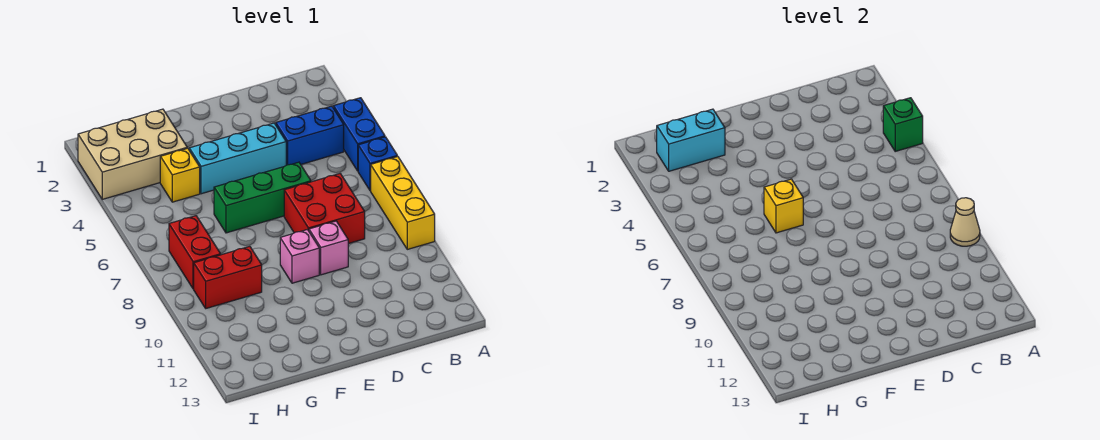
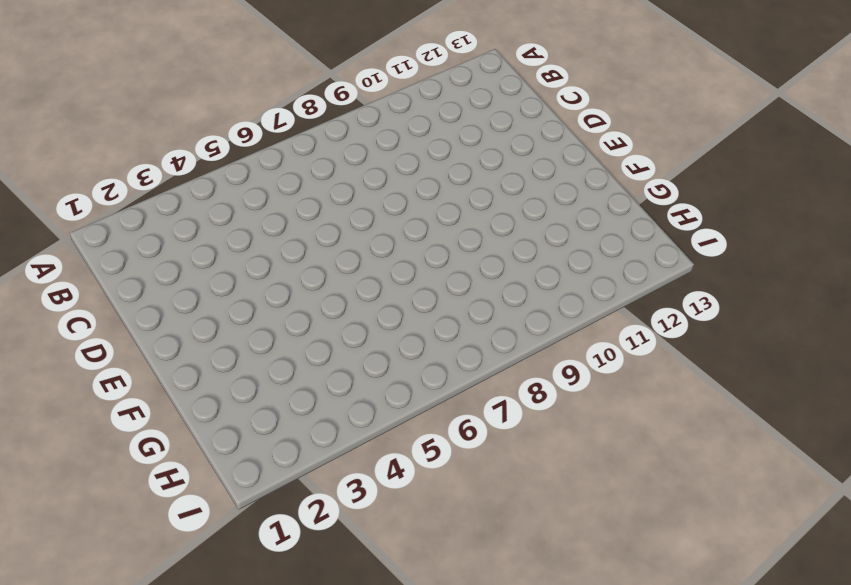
none -> blue 1x2 brick [333,98,385,171]
none -> blue 1x1 brick [358,137,397,191]
none -> yellow 1x3 brick [371,156,435,249]

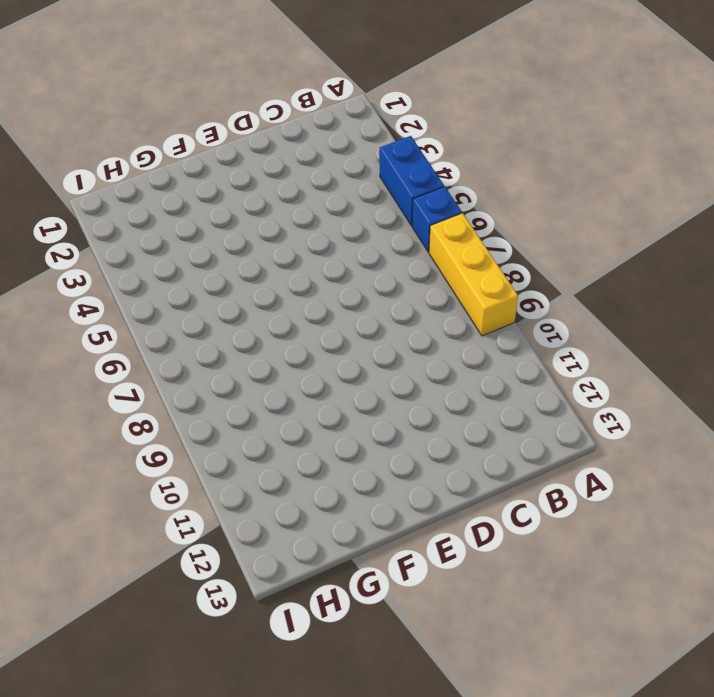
none -> blue 1x2 brick [276,106,344,165]
none -> red 2x2 brick [284,174,365,244]
none -> cyan 1x3 brick [189,123,286,194]

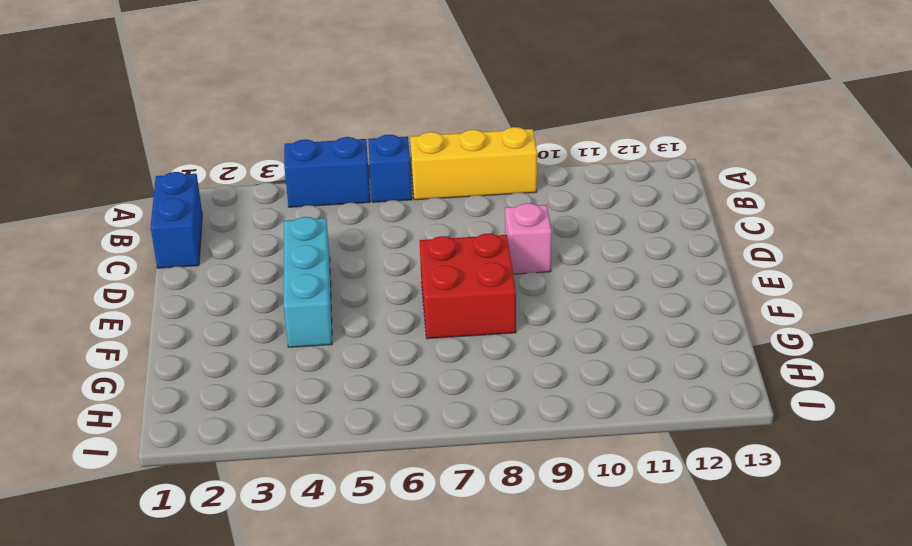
blue 1x2 brick [151,172,202,268] -> blue 1x2 brick moved to [276,106,344,165]
red 2x2 brick [420,234,516,339] -> red 2x2 brick moved to [284,174,365,244]
none -> green 1x3 brick [214,162,311,233]
none -> pink 1x1 brick [280,230,319,283]
none -> tan 2x3 brick [78,109,187,199]

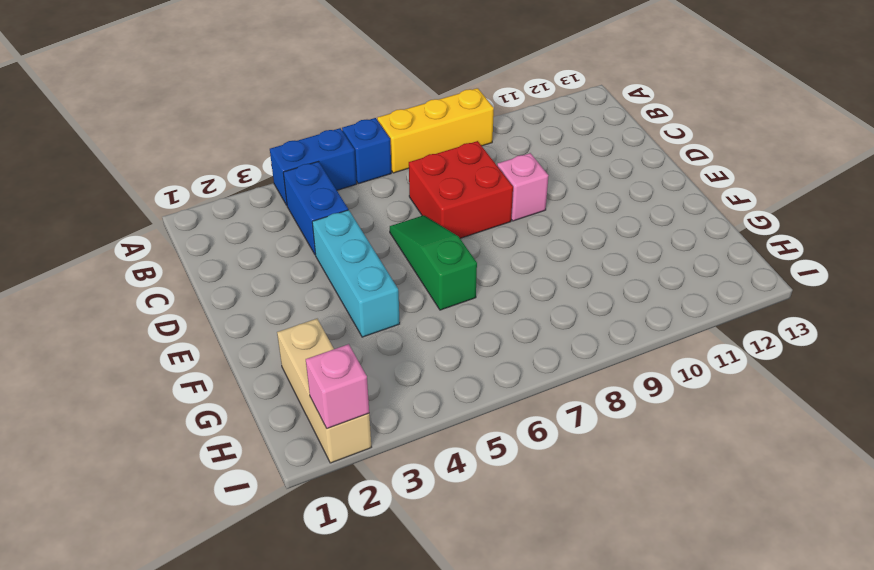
green 1x3 slope [390,215,477,310] -> green 1x3 brick [214,162,311,233]
tan 1x3 brick [277,319,371,463] -> tan 2x3 brick [78,109,187,199]
pink 1x1 brick [306,344,369,429] -> pink 1x1 brick moved to [280,230,319,283]
none -> yellow 1x1 brick [160,148,200,202]
none -> red 1x2 brick [194,246,262,308]
none -> red 1x2 brick [169,216,221,289]

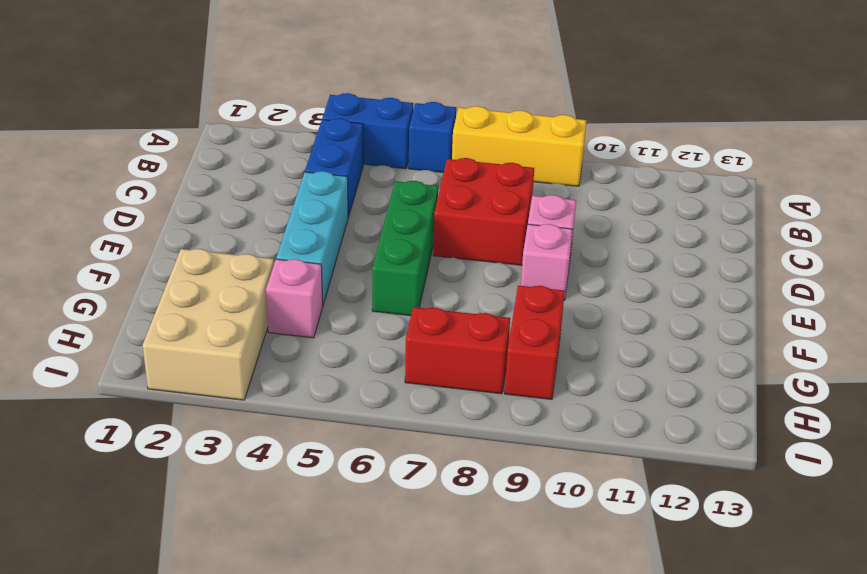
pink 1x1 brick [266,259,323,338] -> yellow 1x1 brick [160,148,200,202]
none -> green 1x1 brick [883,98,923,151]
none -> tan 1x1 cone [950,198,980,246]
none -> yellow 1x1 brick [764,179,803,233]

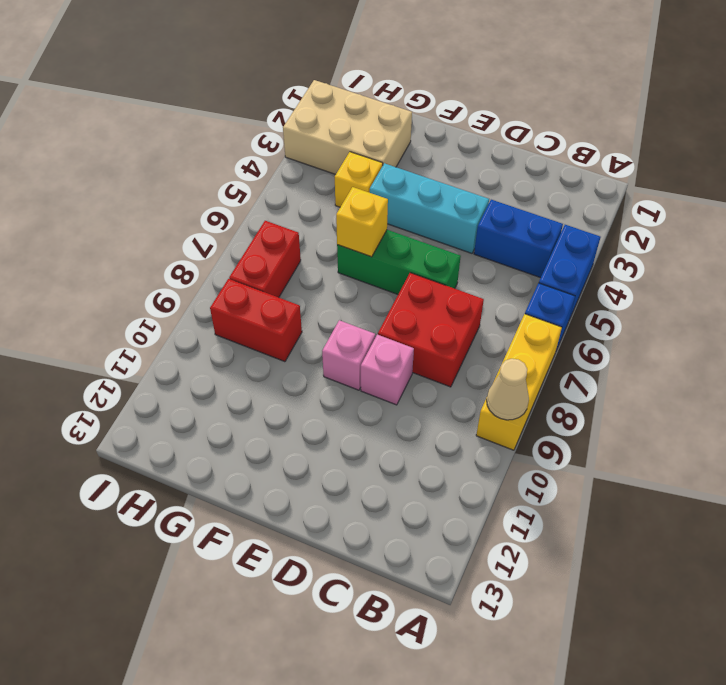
none -> green 1x1 brick [883,98,923,151]
none -> cyan 1x2 brick [657,109,725,171]

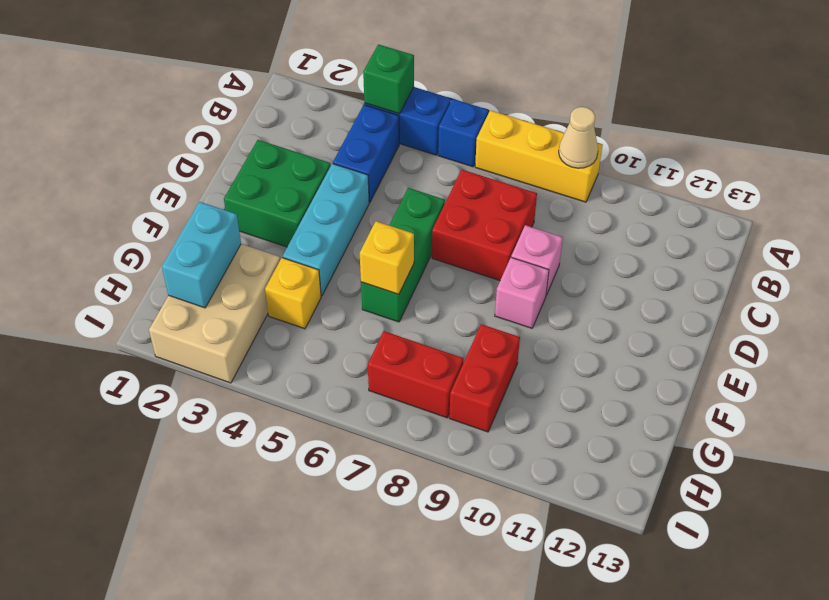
green 2x2 brick [224,140,331,247] -> none

